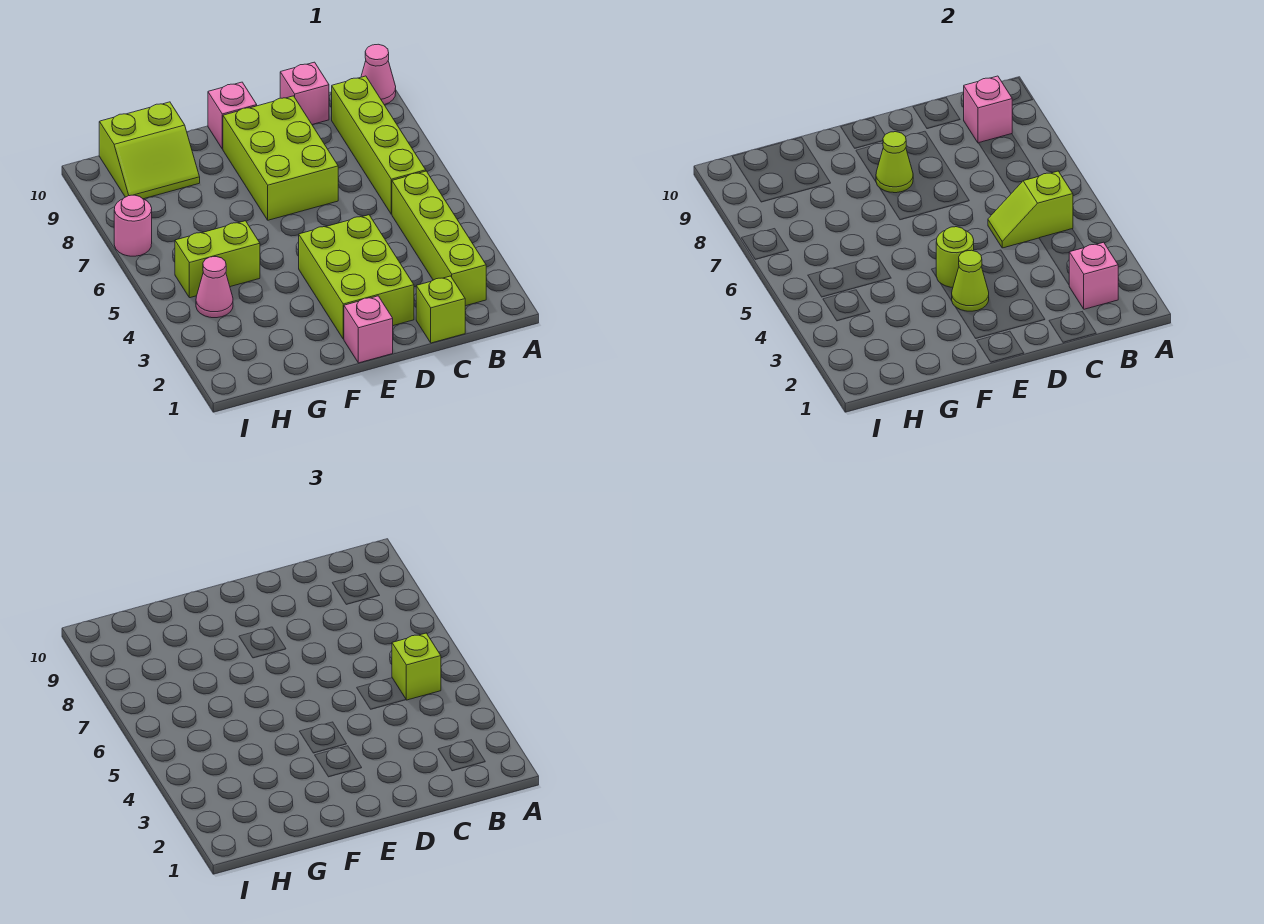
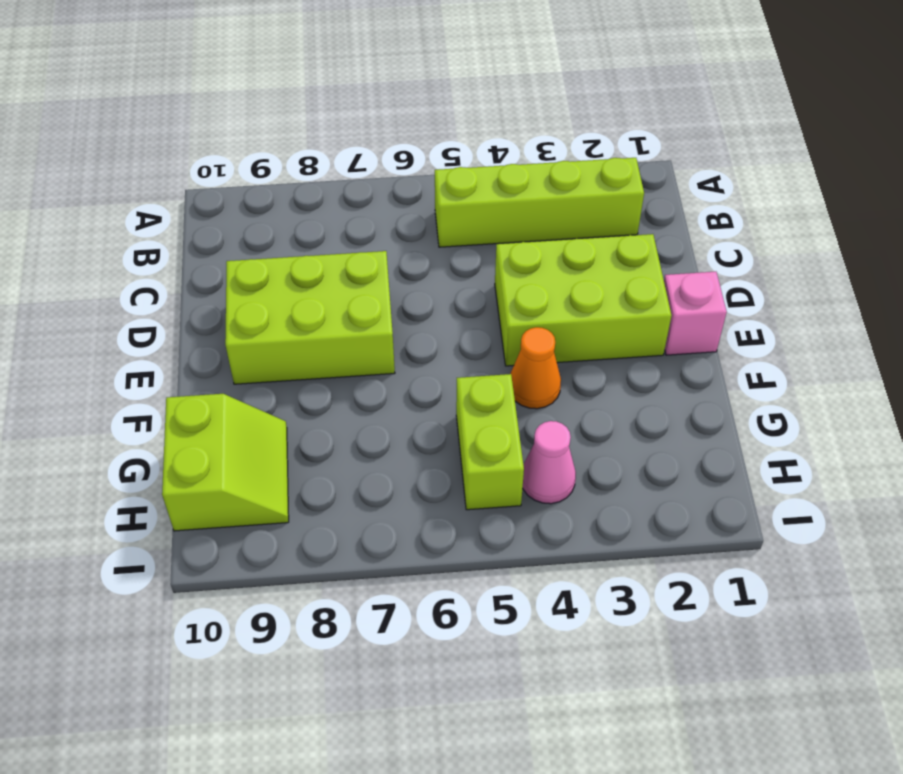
orange 1x1 cone [510,327,561,409] -> none
none -> pink 1x1 cone [361,44,396,105]
none -> lime 1x4 brick [332,76,426,214]
none -> lime 1x1 brick [416,276,465,343]

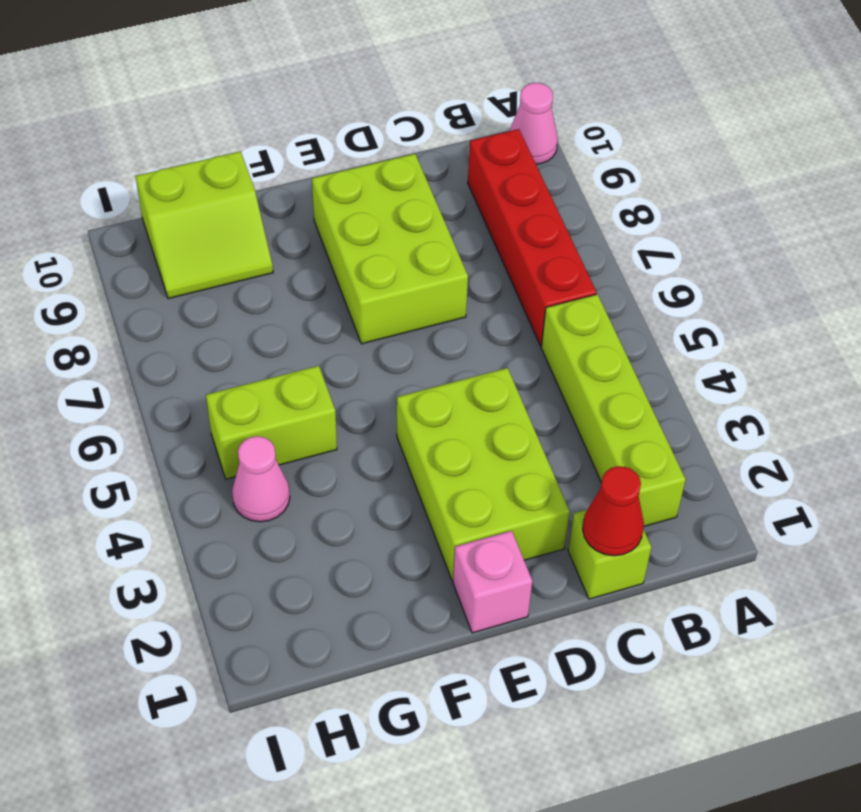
red 1x4 brick [468,129,597,346] -> lime 1x4 brick [332,76,426,214]
red 1x1 cone [583,466,644,556] -> none
none -> pink 1x1 brick [280,62,329,124]
none -> pink 1x1 brick [208,82,257,149]
none -> pink 1x1 round brick [114,195,152,256]

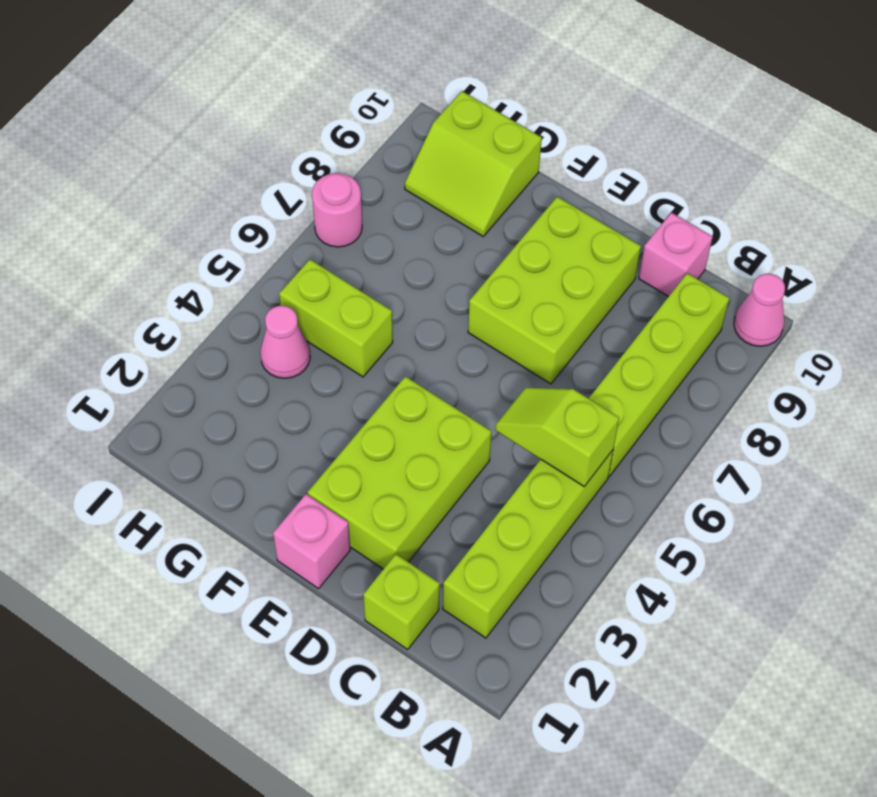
none -> pink 1x1 brick [208,82,257,149]
none -> pink 1x1 brick [1069,242,1118,309]
none -> pink 1x1 brick [964,76,1012,143]

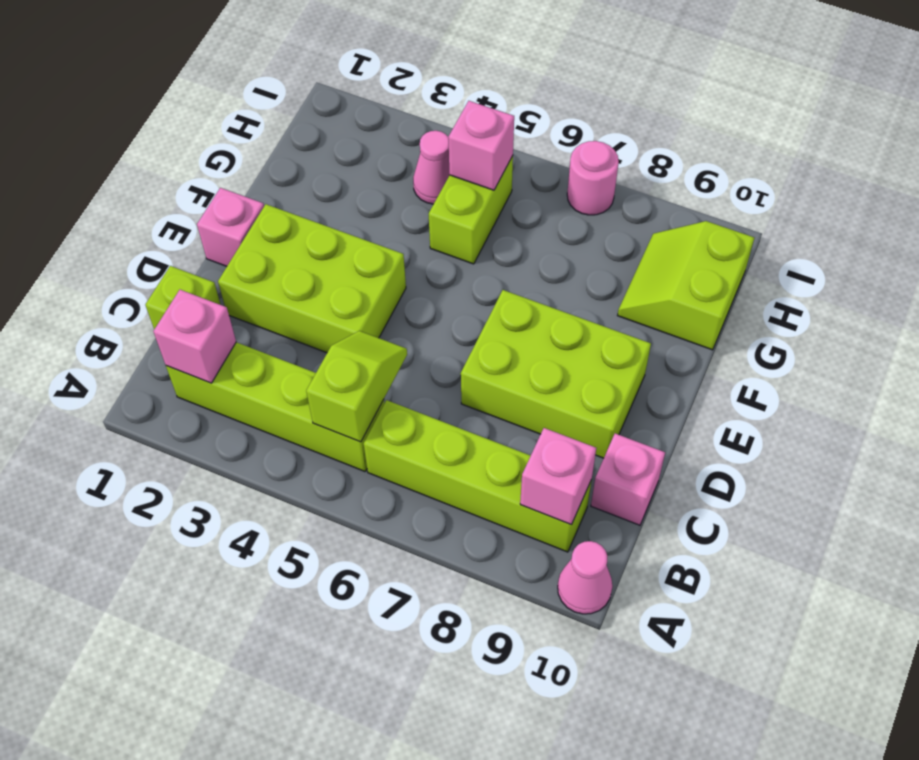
pink 1x1 brick [448,101,514,190] -> pink 1x1 brick moved to [208,82,257,149]
none -> lime 1x1 cone [951,250,989,311]
none -> lime 1x1 round brick [936,227,974,287]
none -> lime 1x1 cone [876,132,913,193]

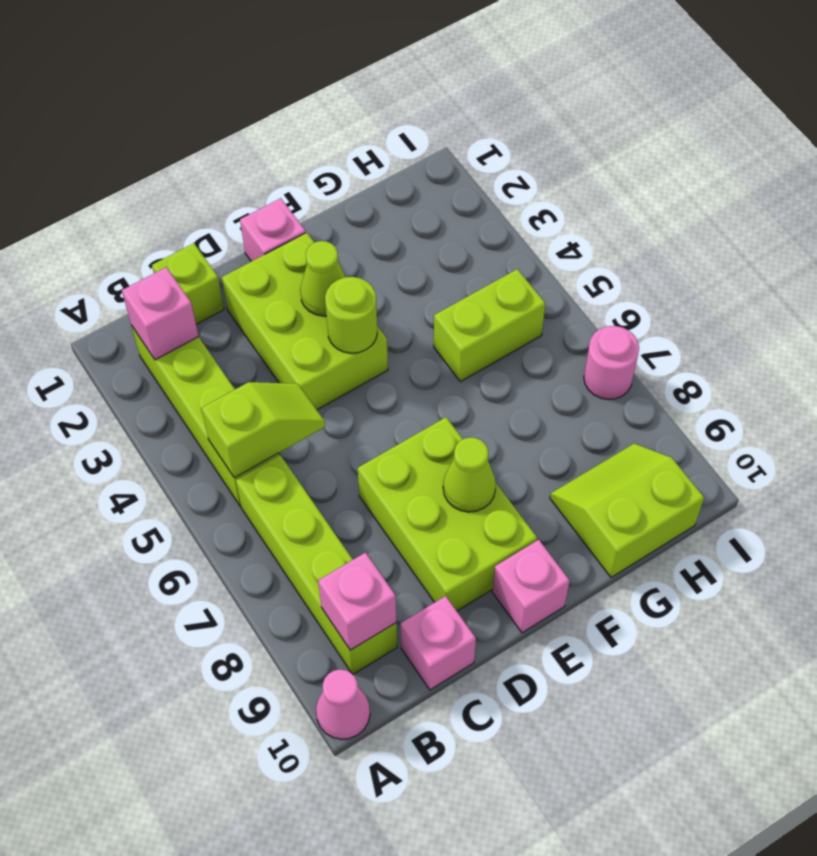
none -> pink 1x1 cone [196,257,233,318]
none -> lime 1x1 brick [392,633,441,700]

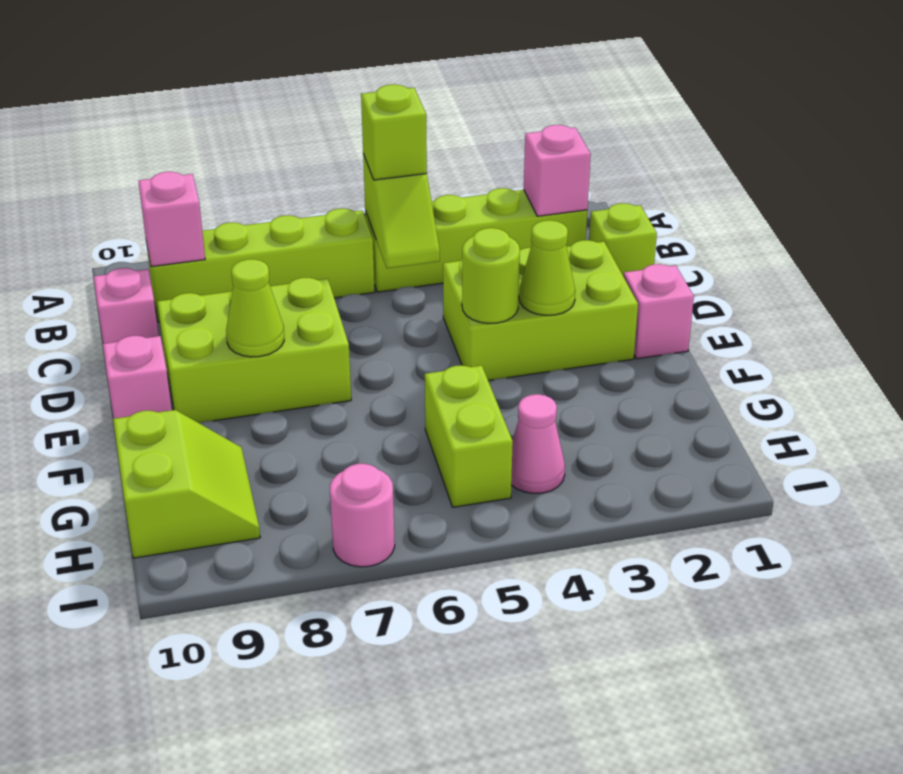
none -> pink 1x1 cone [361,44,396,105]

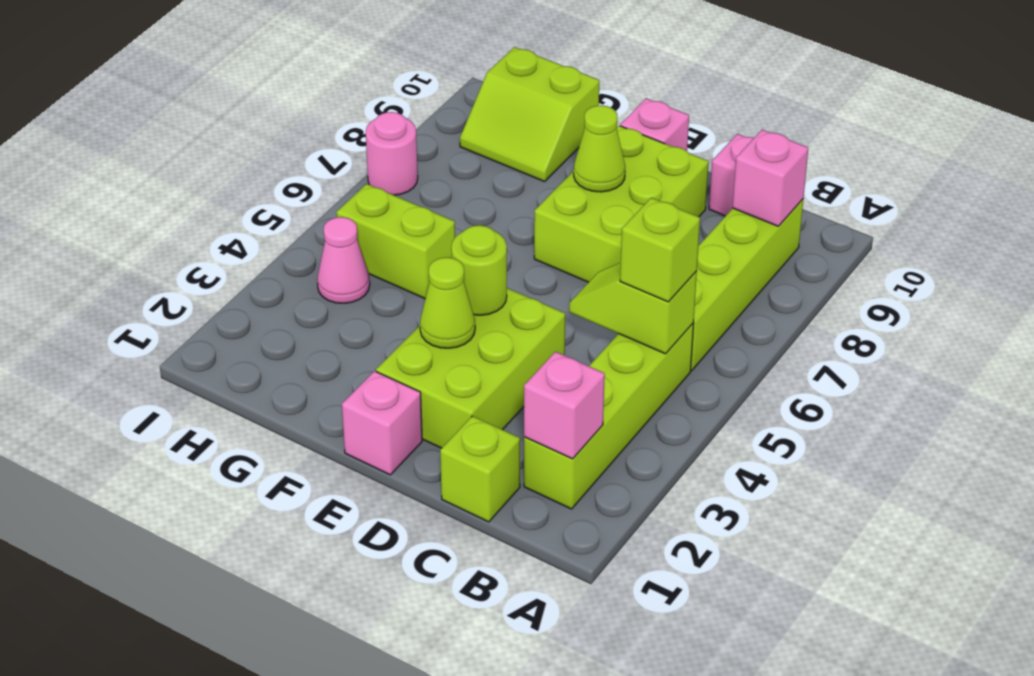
none -> pink 1x1 cone [361,44,396,105]

